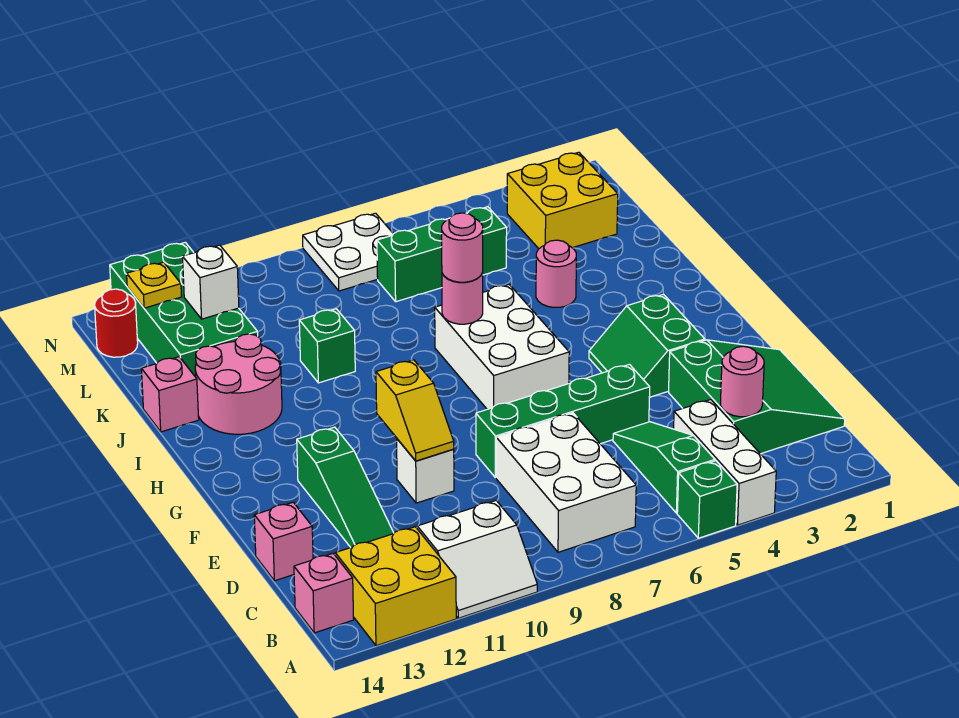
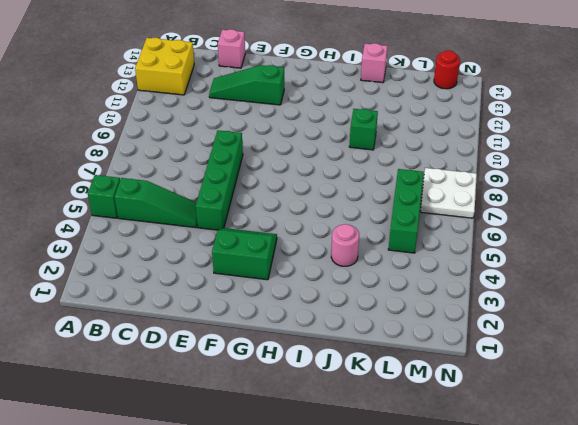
none -> white 1x3 brick [674,400,776,525]
none -> white 2x2 slope [417,501,537,618]
none -> white 2x3 brick [496,413,636,552]

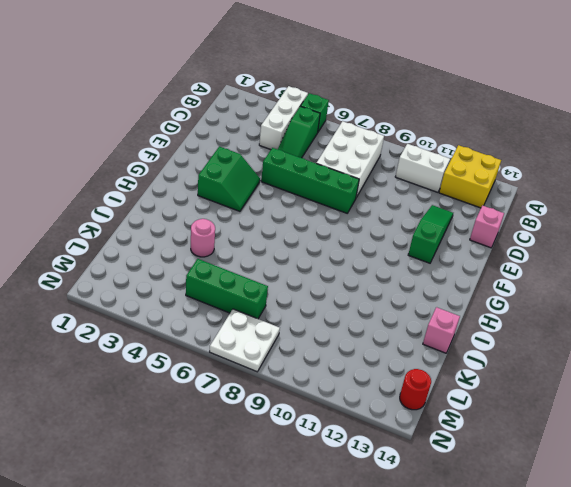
none -> pink 1x1 brick [294,554,354,633]
none -> green 3x3 slope [669,340,845,454]
none -> white 1x1 brick [397,439,454,503]

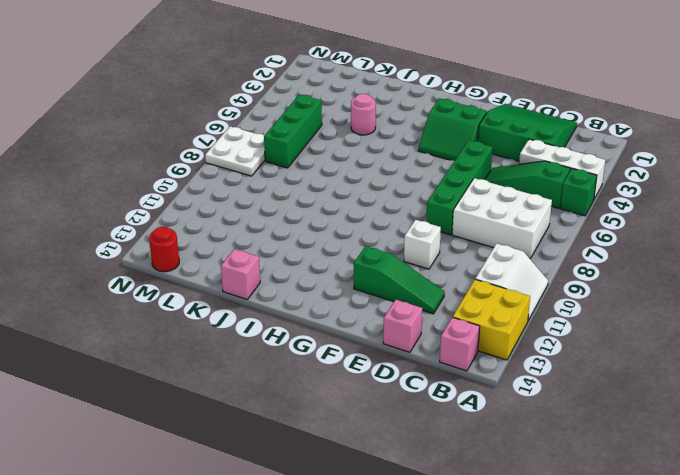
none -> white 2x3 brick [435,285,569,409]
none -> pink 2x2 round brick [195,334,282,434]
none -> green 1x1 brick [299,309,355,383]

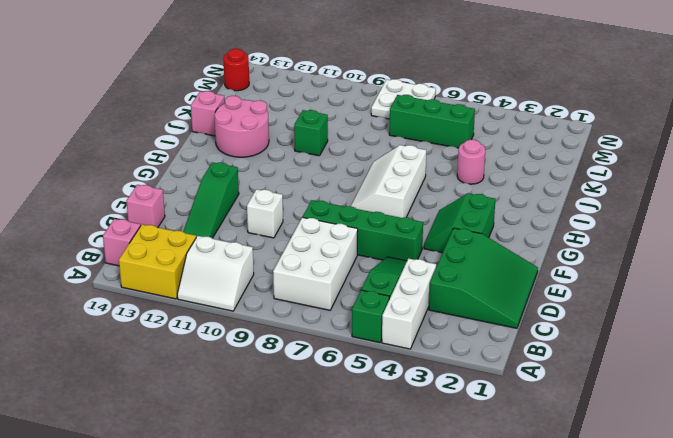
white 2x3 slope [351,145,426,218] -> white 2x3 brick [435,285,569,409]
none -> green 2x4 brick [110,242,258,377]
none -> yellow 2x2 brick [507,152,618,249]
none -> pink 1x1 round brick [721,346,764,417]

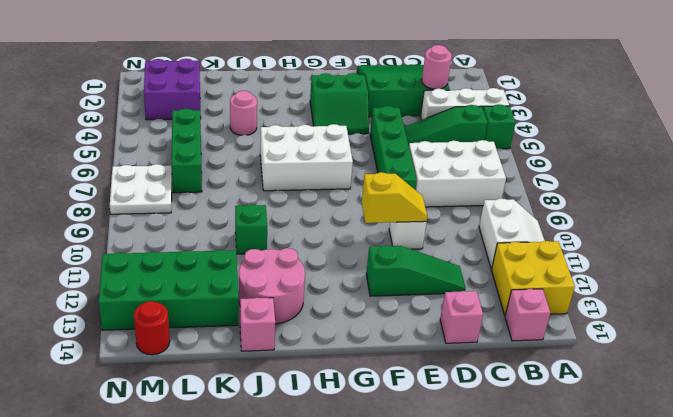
purple 2x2 brick [144,59,201,120] -> yellow 2x2 brick [507,152,618,249]
none -> pink 1x1 round brick [442,273,483,324]
none -> white 1x1 brick [183,245,239,319]
none -> yellow 1x1 plate [127,262,182,308]

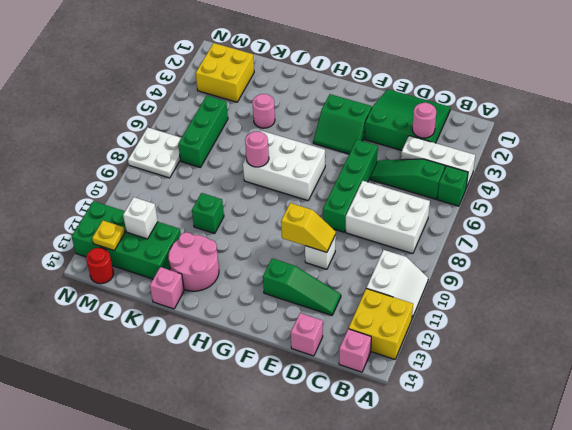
none -> pink 1x1 round brick [442,213,483,282]

